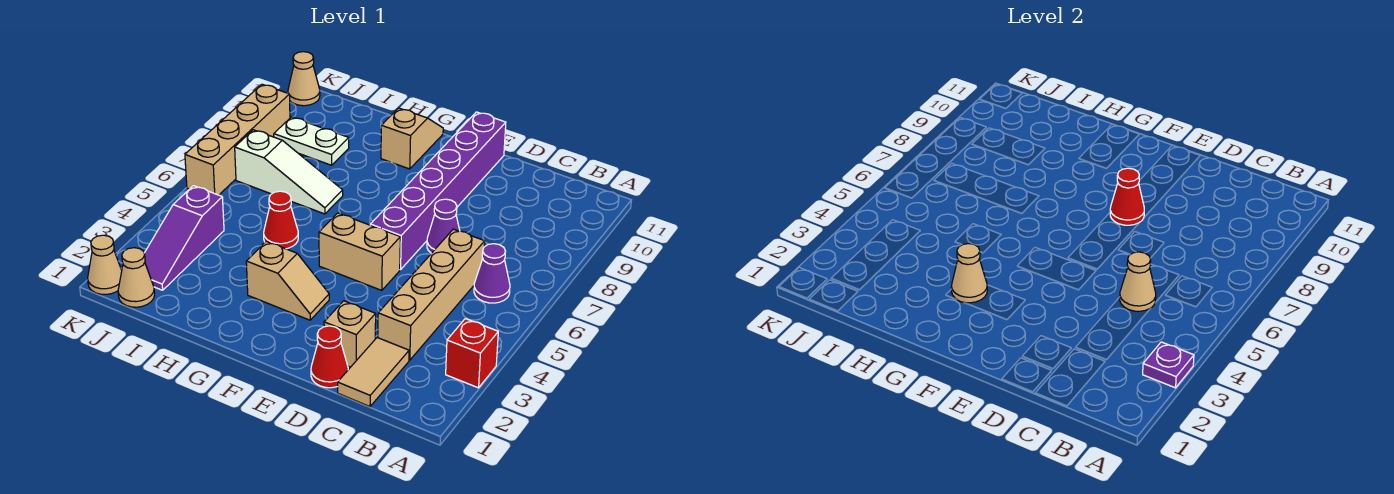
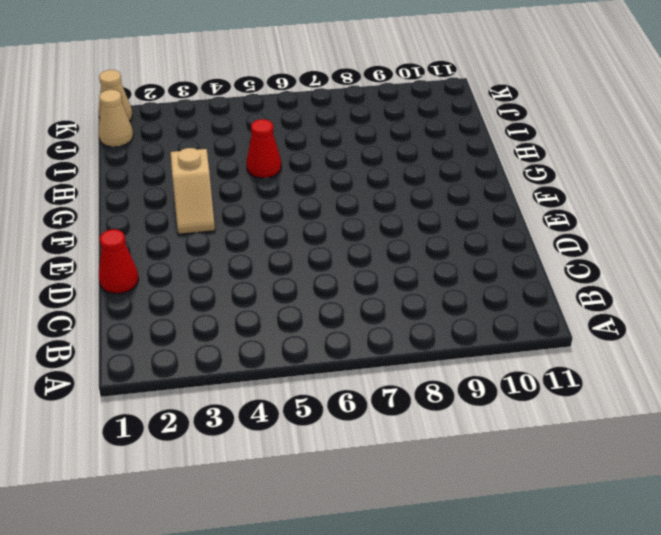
none -> red 1x1 brick [446,319,498,388]
none -> purple 1x1 cone [474,244,510,303]
none -> tan 1x2 tile [338,338,409,407]

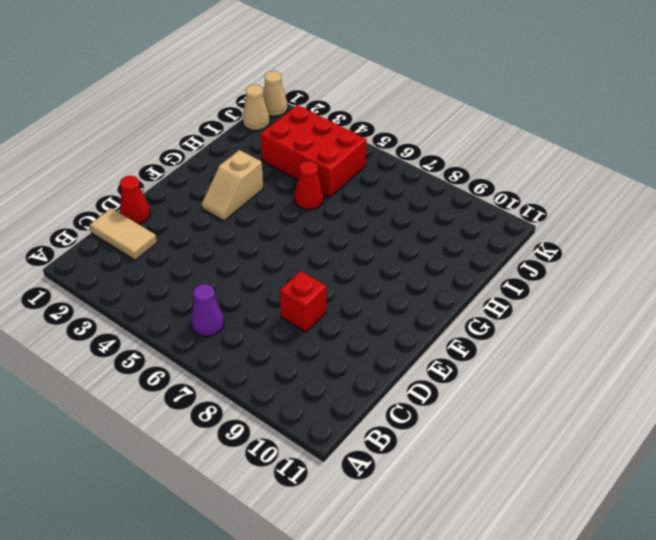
red 1x1 brick [280,271,326,332] -> red 1x1 brick moved to [446,319,498,388]
red 2x3 brick [260,105,367,197] -> purple 1x3 slope [144,186,224,290]
none -> tan 1x4 brick [378,229,485,360]
none -> tan 1x1 brick [324,301,376,367]
none -> purple 1x1 cone [427,199,460,253]

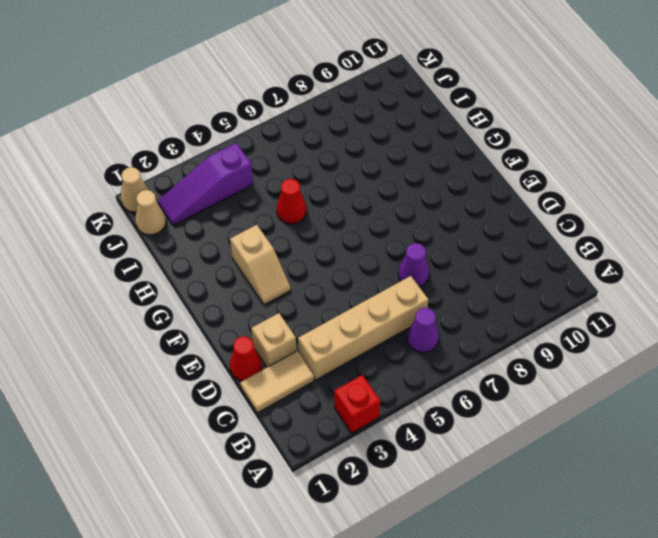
none -> tan 1x2 brick [319,213,400,290]
none -> purple 1x6 brick [370,112,506,270]
none -> tan 1x2 slope [381,108,443,169]

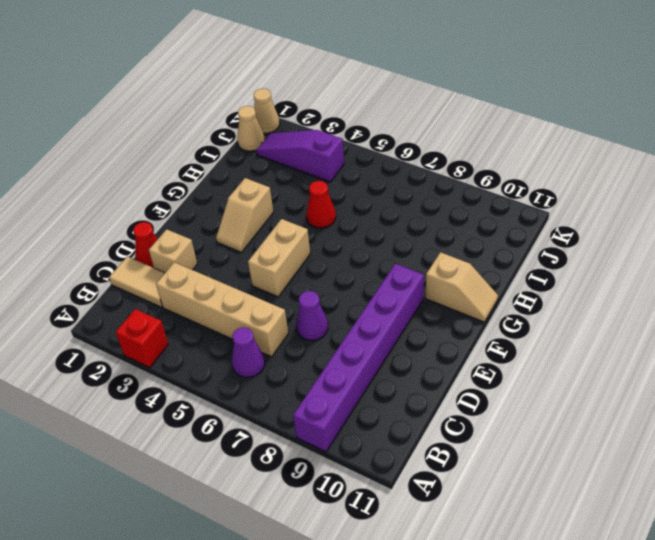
purple 1x6 brick [293,264,424,452] -> purple 1x6 brick turned to [370,112,506,270]
none -> white 1x3 slope [235,130,343,214]
none -> white 1x2 plate [274,117,349,165]
none -> tan 1x4 brick [185,84,290,195]

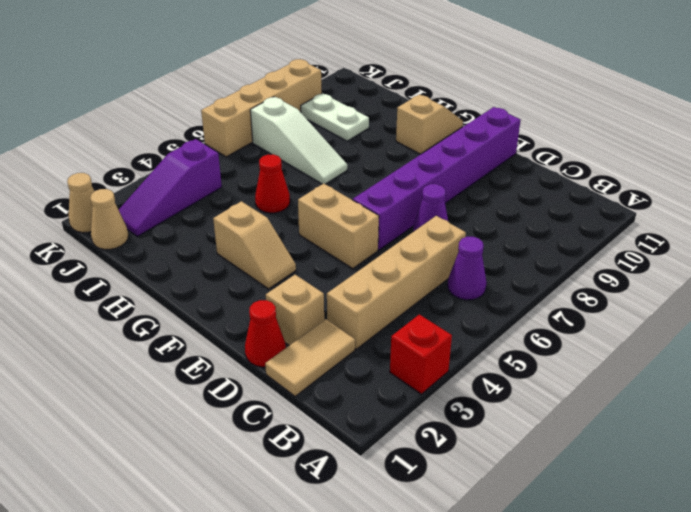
none -> tan 1x1 cone [288,52,320,106]
none -> purple 1x1 plate [1143,342,1194,388]
none -> tan 1x1 cone [1120,252,1156,311]

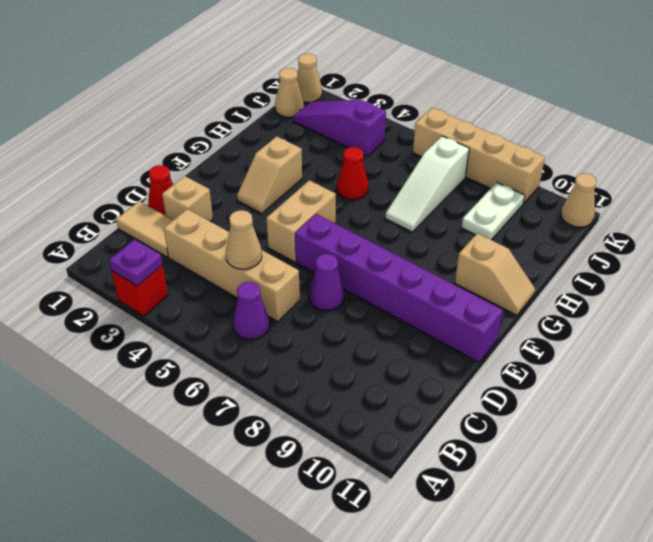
none -> red 1x1 cone [1110,168,1144,225]
none -> tan 1x1 cone [951,244,987,303]

